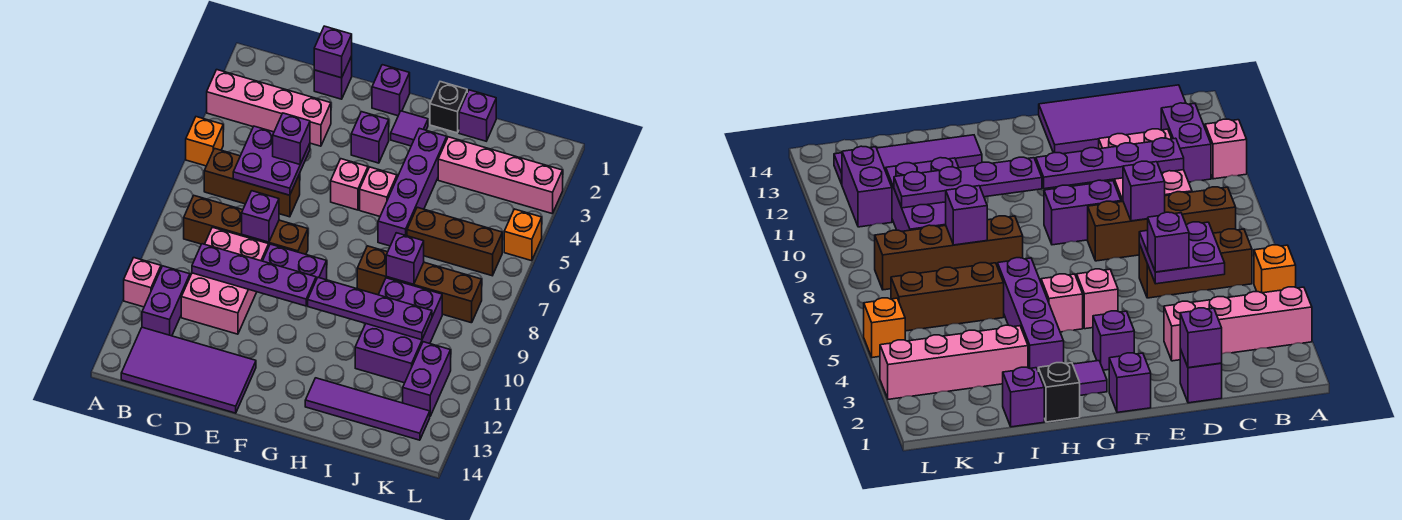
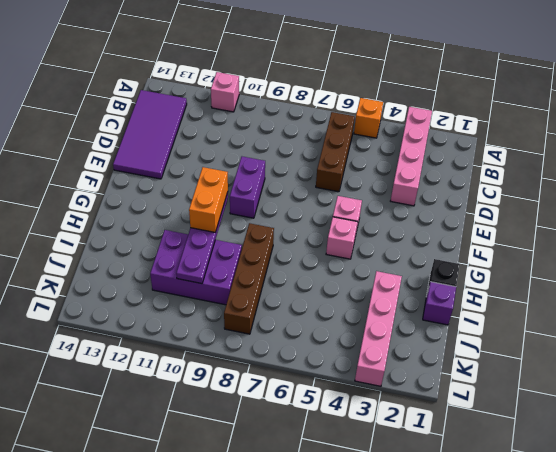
orange 1x2 brick [189,167,228,232] -> none
none -> brown 1x4 brick [184,196,308,254]
none -> purple 1x2 brick [142,266,190,336]
none -> pink 2x3 brick [181,227,269,334]
none -> purple 1x1 brick [314,56,352,99]

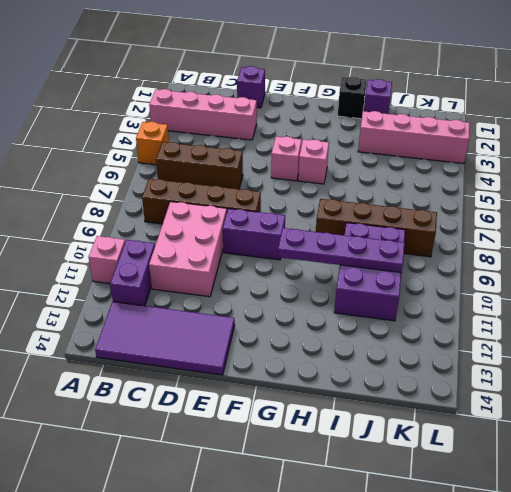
none -> purple 1x1 brick [372,65,410,116]
none -> purple 1x1 brick [351,112,389,163]
none -> purple 1x1 tile [391,111,428,146]
none -> purple 1x4 brick [378,128,447,246]

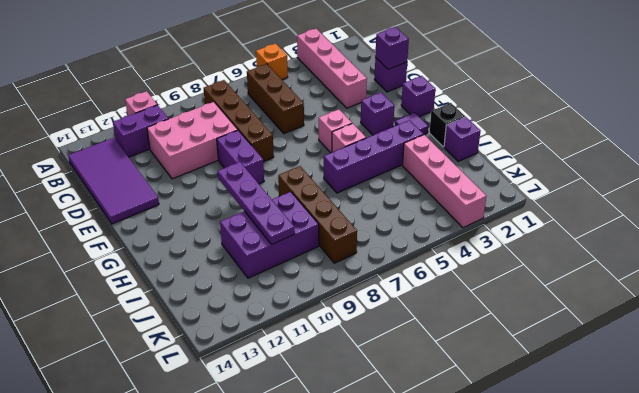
none -> purple 1x4 tile [305,378,430,440]
none -> brown 1x3 brick [407,207,502,276]
none -> purple 1x2 brick [403,342,451,416]
none -> orange 1x1 brick [504,209,542,261]

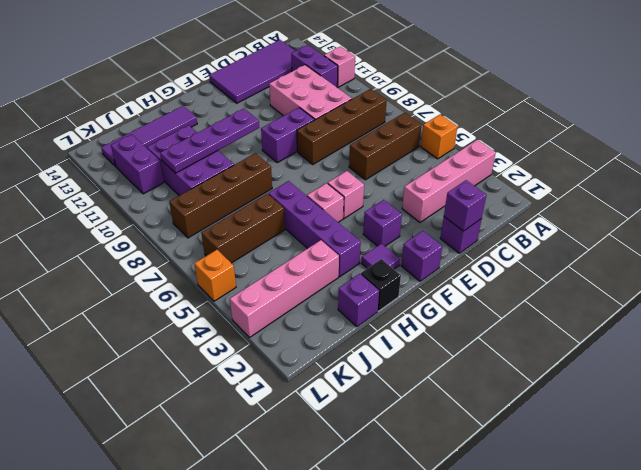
none -> purple 2x2 plate [233,126,310,195]
none -> purple 1x4 plate [192,244,316,306]
none -> purple 1x1 brick [242,191,279,242]
none -> purple 1x1 brick [386,233,424,284]

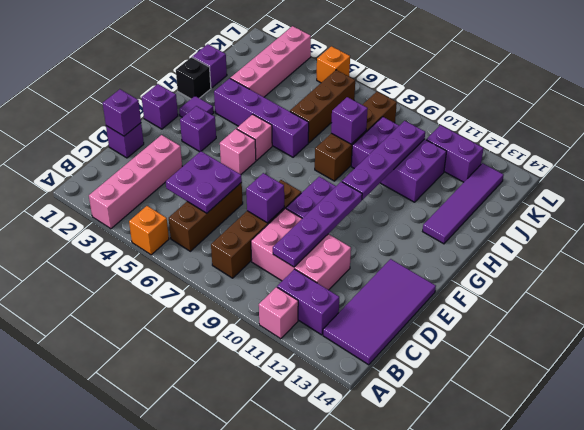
none -> purple 1x1 brick [273,113,310,164]

